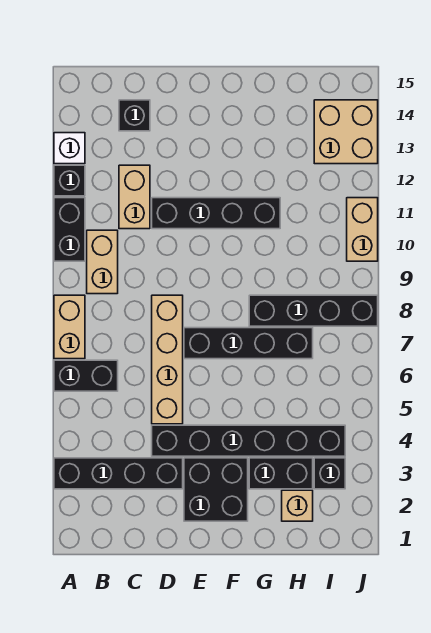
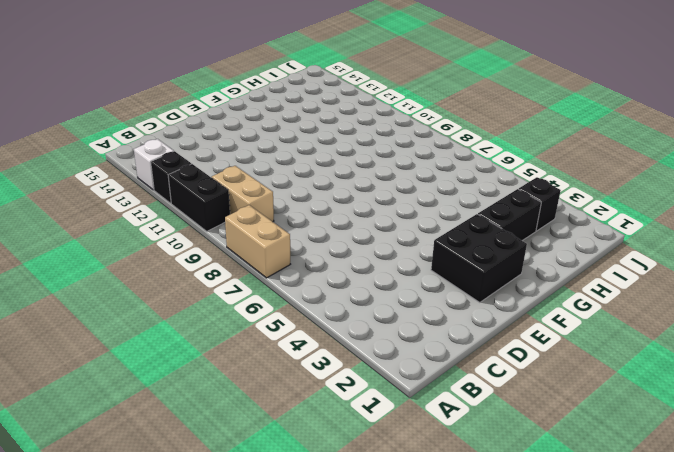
none -> black 1x4 brick [54,458,183,489]
none -> black 1x2 brick [54,360,118,391]
none -> tan 1x2 brick [119,165,150,229]

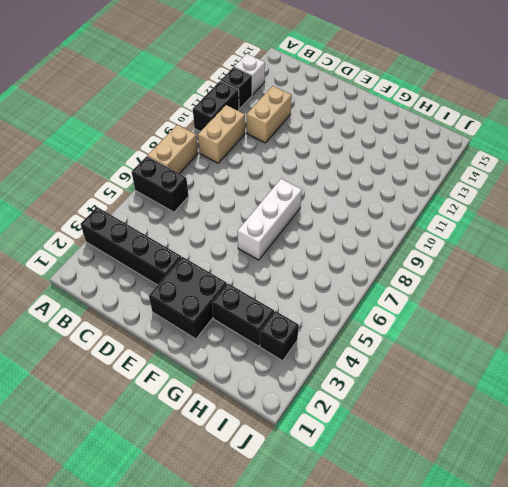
white 1x3 brick [238,179,302,260] -> black 1x4 brick [184,328,313,359]
none -> black 1x1 brick [119,100,150,131]
none -> black 1x6 brick [152,425,345,456]
none -> tan 1x4 brick [152,295,183,424]

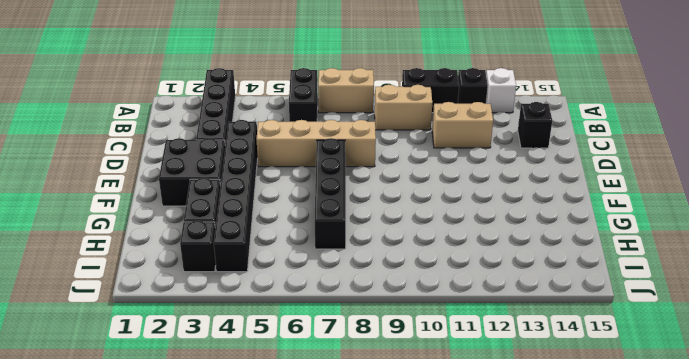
none -> black 1x4 brick [152,198,280,229]
none -> black 1x4 brick [249,295,378,326]
none -> tan 1x1 brick [282,490,313,521]

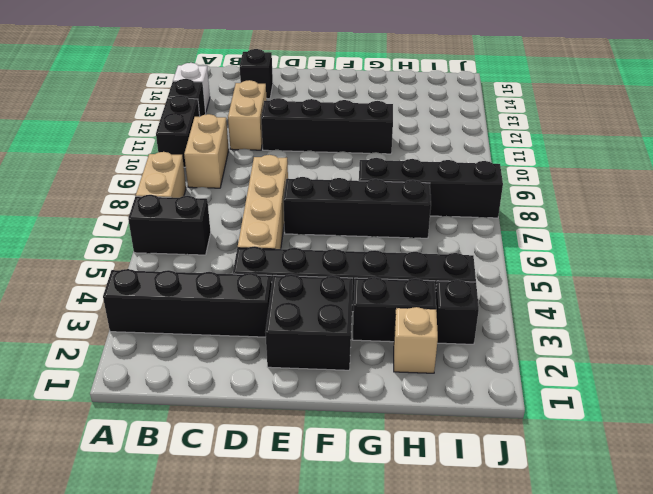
none -> tan 2x2 brick [314,100,378,164]
none -> tan 1x2 brick [347,198,378,261]

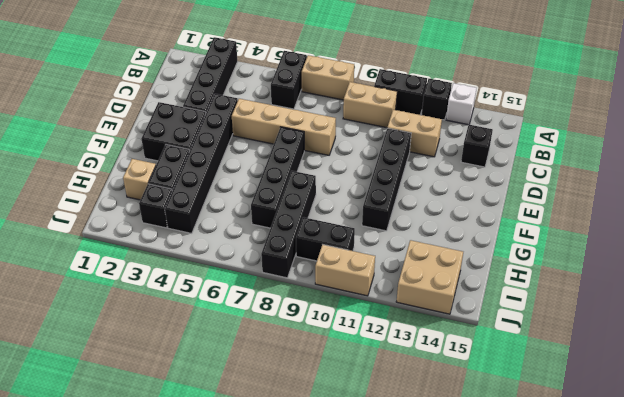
black 1x2 brick [296,217,355,261] -> none

